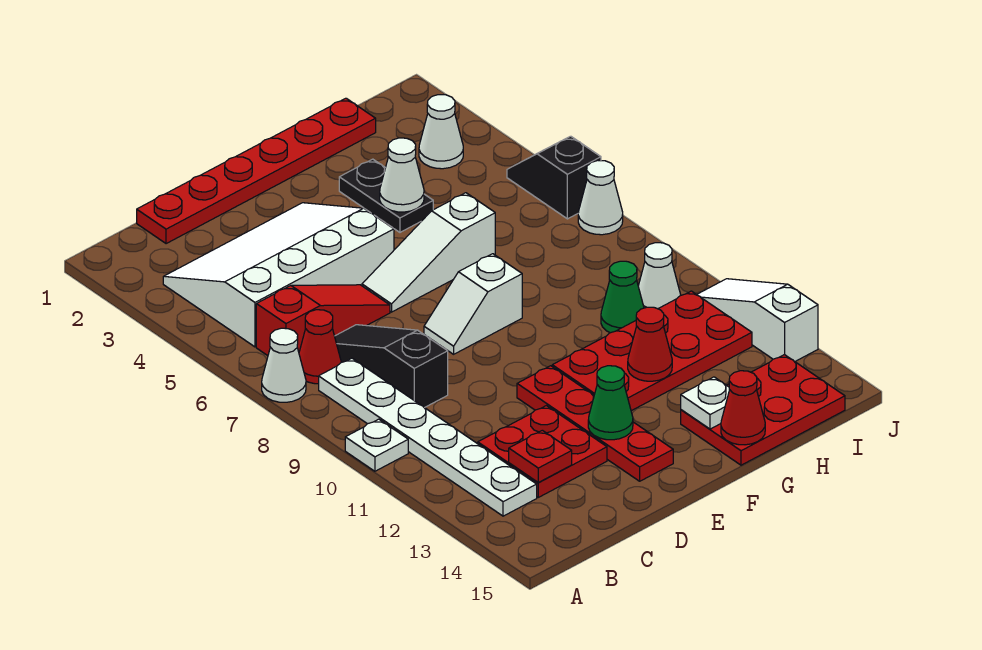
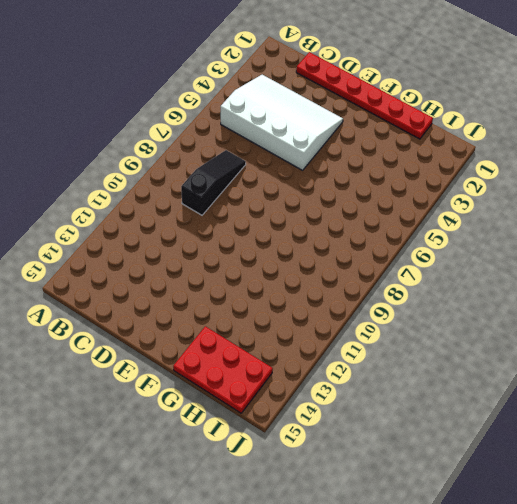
none -> white 1x1 cone [262,328,306,402]
none -> white 1x1 plate [345,419,408,471]
none -> red 1x3 slope [256,285,390,356]

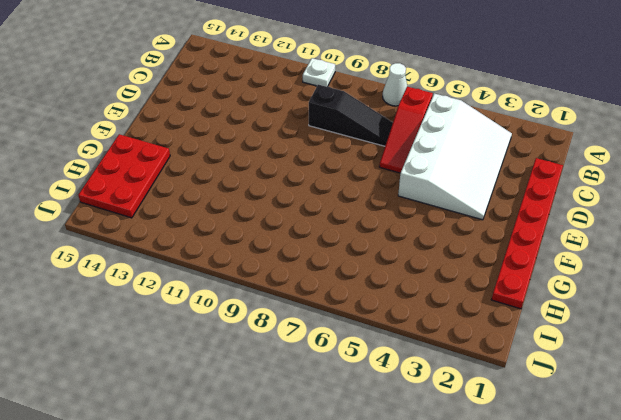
none -> red 1x1 cone [299,310,341,384]
none -> white 1x6 plate [319,358,537,516]
none -> red 2x2 plate [478,406,607,497]

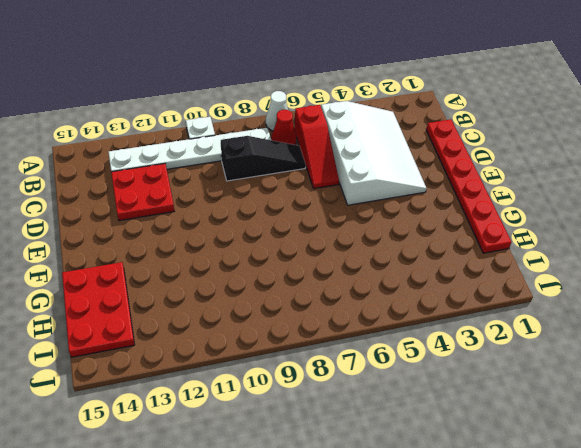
none -> white 1x3 slope [362,193,495,312]
none -> white 1x2 slope [424,254,522,354]
none -> red 1x4 plate [517,366,673,481]

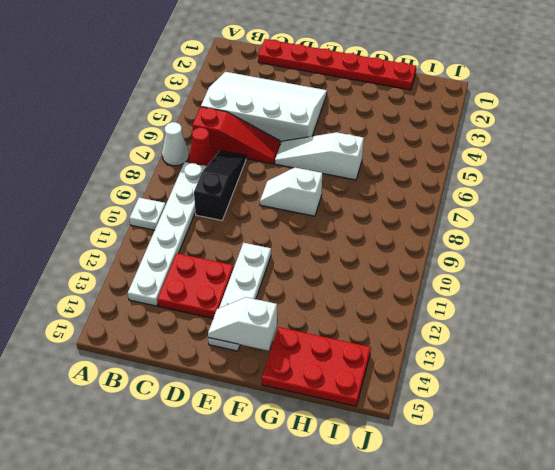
white 1x4 plate [208,243,271,351] -> red 1x4 plate [517,366,673,481]
white 1x2 slope [208,297,277,351] -> none
none -> red 2x4 plate [552,291,752,411]
none -> black 1x2 plate [339,159,433,232]
none -> green 1x1 cone [601,261,644,333]

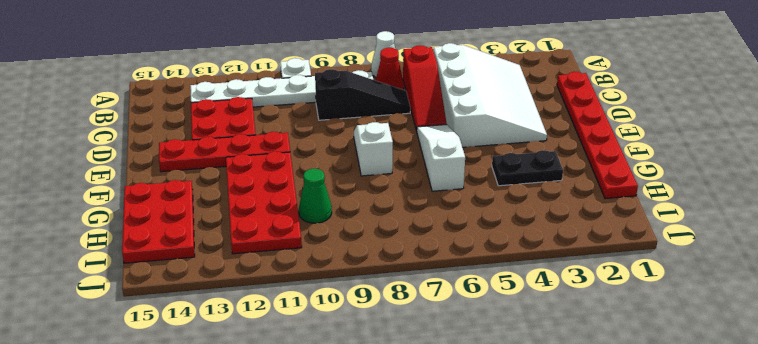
none -> white 1x1 cone [419,95,463,169]
none -> white 1x1 cone [638,243,681,309]
none -> black 1x2 slope [507,136,601,219]

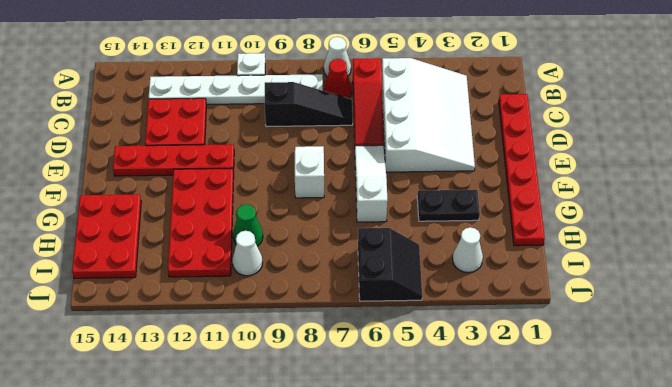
black 2x2 slope [358,228,422,301] -> black 1x2 slope [507,136,601,219]
none -> white 1x1 cone [578,161,623,235]
none -> white 1x3 slope [697,279,818,362]
none -> red 1x1 plate [509,430,572,482]

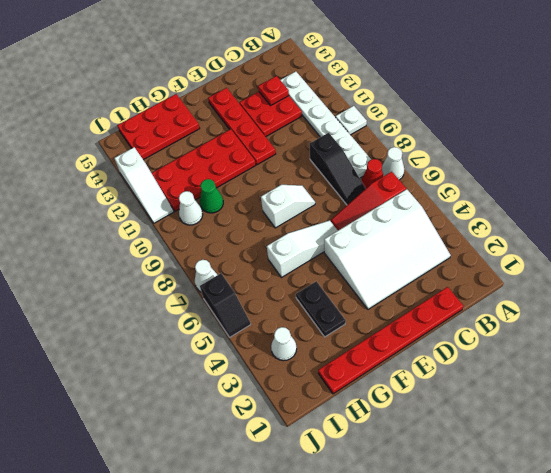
none -> green 1x1 cone [588,366,633,440]
none -> white 1x1 cone [380,138,424,212]
none -> red 1x1 cone [628,307,672,381]

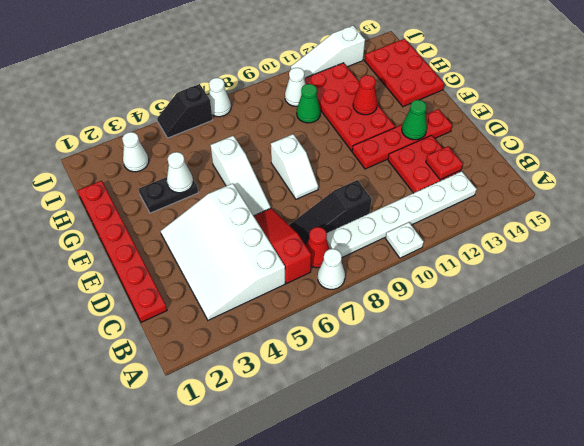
none -> white 1x1 plate [681,377,730,429]
none -> red 1x1 cone [721,371,765,445]

